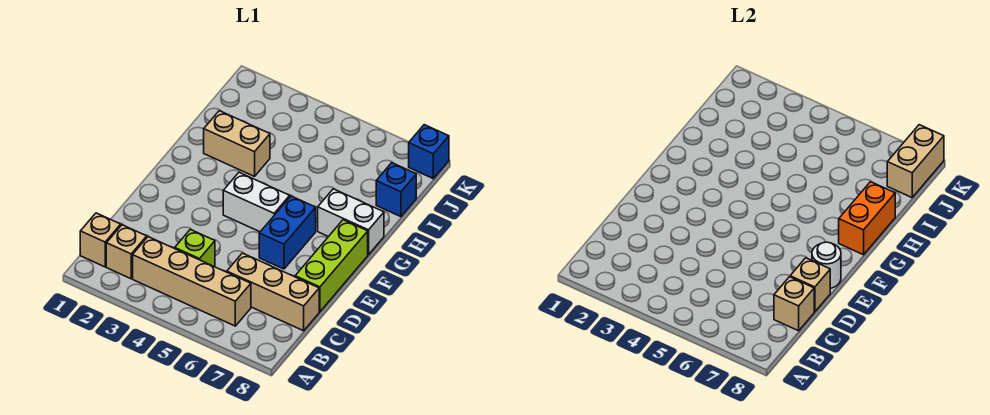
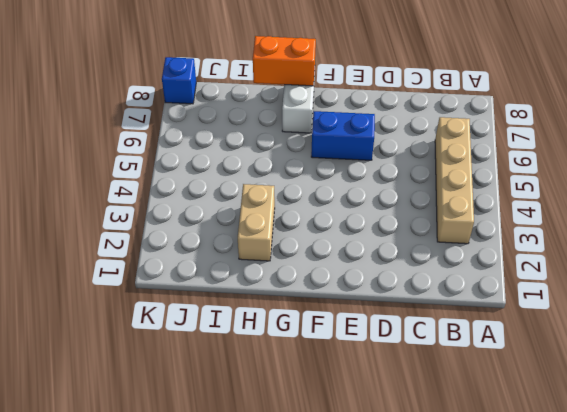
none -> tan 1x1 brick [80,213,121,267]
none -> tan 1x1 brick [106,225,147,279]
none -> lime 1x1 brick [175,229,215,266]

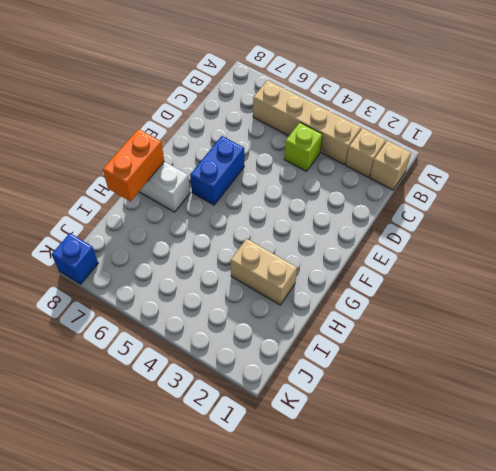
none -> tan 1x3 brick [227,253,319,331]
none -> lime 1x3 brick [295,220,368,312]
none -> white 1x2 brick [223,173,290,232]

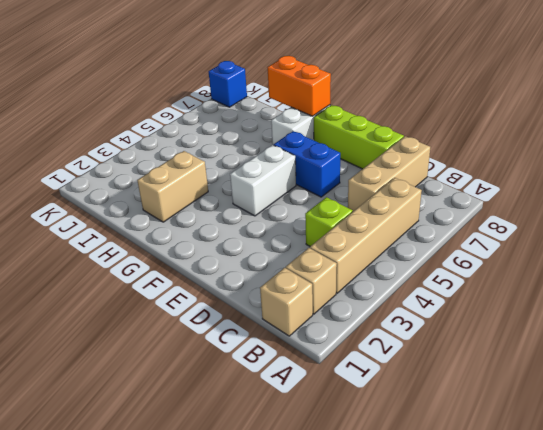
none -> blue 1x1 brick [376,163,416,217]
none -> tan 1x1 brick [774,277,814,331]
none -> tan 1x1 brick [790,258,830,312]

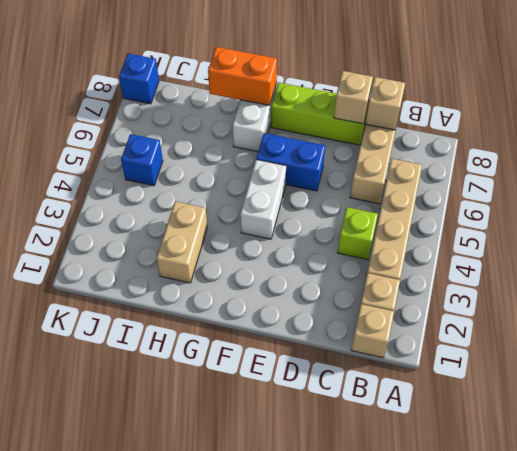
blue 1x1 brick [121,134,163,186] -> blue 1x1 brick moved to [376,163,416,217]
none -> white 1x1 round brick [812,242,841,288]
none -> tan 1x2 brick [887,125,944,197]

